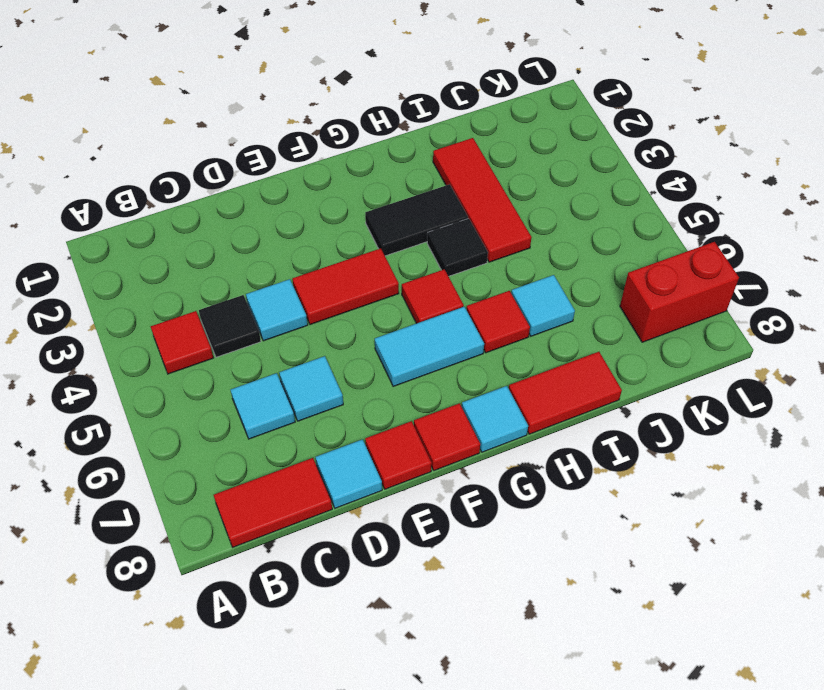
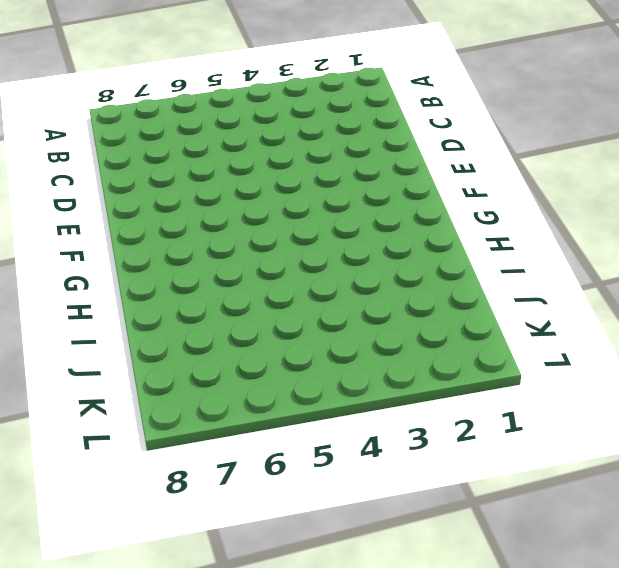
none -> red 1x1 tile [151,311,213,374]
none -> red 1x2 tile [214,458,332,547]
none -> black 1x1 tile [199,295,261,357]

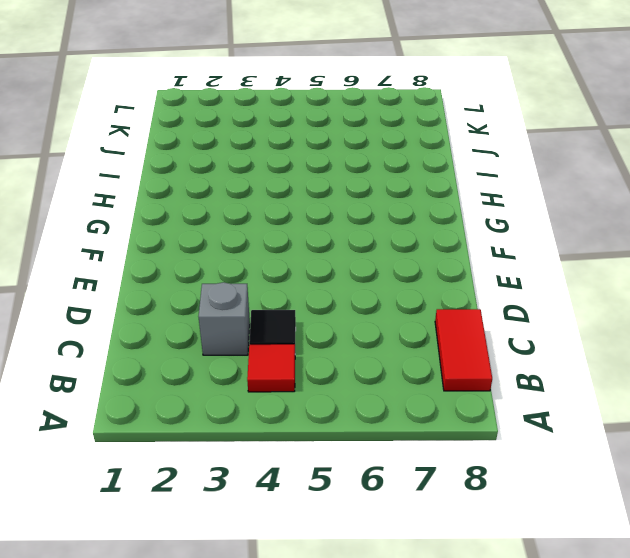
grey 1x1 brick [198,282,250,355] -> none
none -> cyan 1x1 tile [231,373,295,439]
none -> cyan 1x1 tile [246,279,308,341]
none -> cyan 1x1 tile [279,356,343,421]

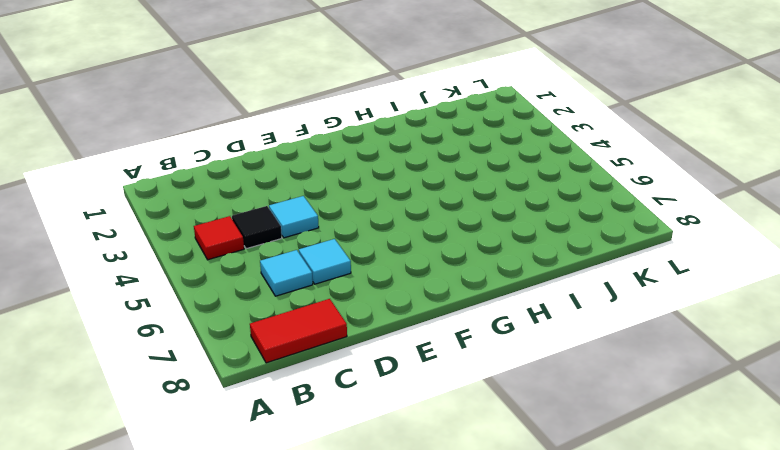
none -> cyan 1x1 tile [316,439,382,508]
none -> red 1x2 tile [292,248,399,325]
none -> red 1x1 tile [365,421,432,489]

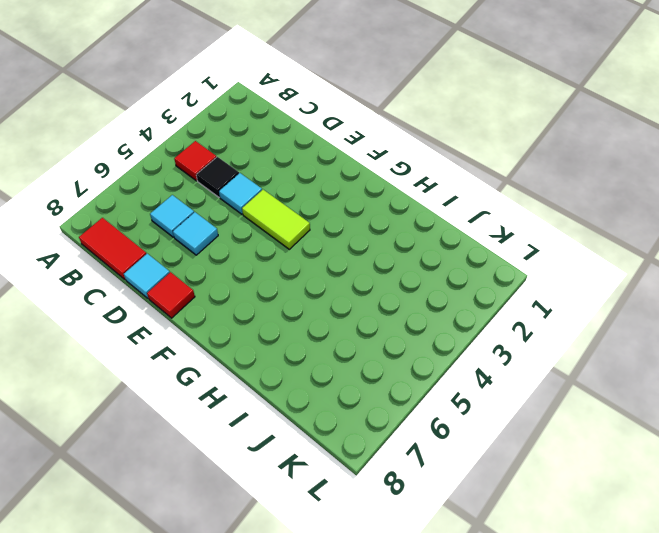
lime 1x2 tile [242,190,310,249] -> red 1x2 tile [292,248,399,325]
none -> cyan 1x2 tile [375,307,484,387]
none -> red 1x1 tile [414,403,480,471]
none -> black 1x2 tile [365,184,468,256]

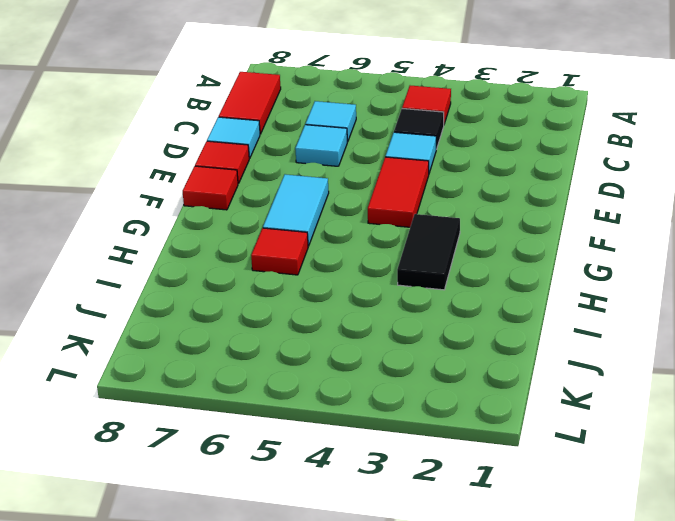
none -> red 1x1 tile [402,269,464,323]
none -> cyan 1x1 tile [462,386,528,452]
none -> black 1x1 tile [427,219,488,276]

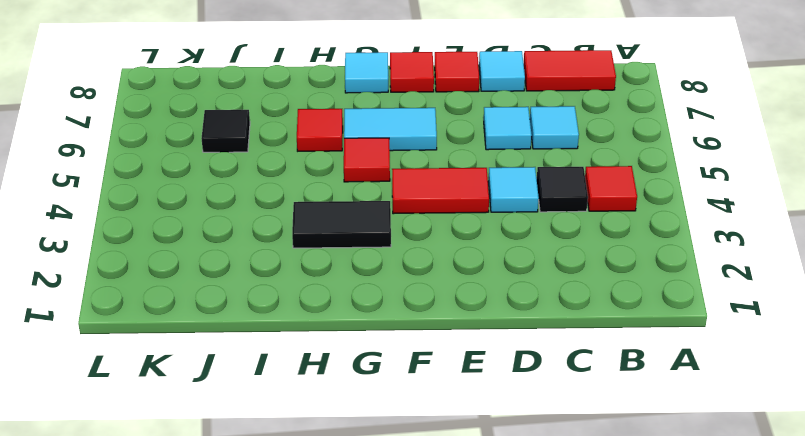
black 1x1 tile [202,110,250,152] -> black 1x1 tile moved to [427,219,488,276]
none -> red 1x2 tile [509,352,622,434]
none -> red 1x3 tile [433,138,532,262]
none -> cyan 1x1 tile [511,275,575,336]

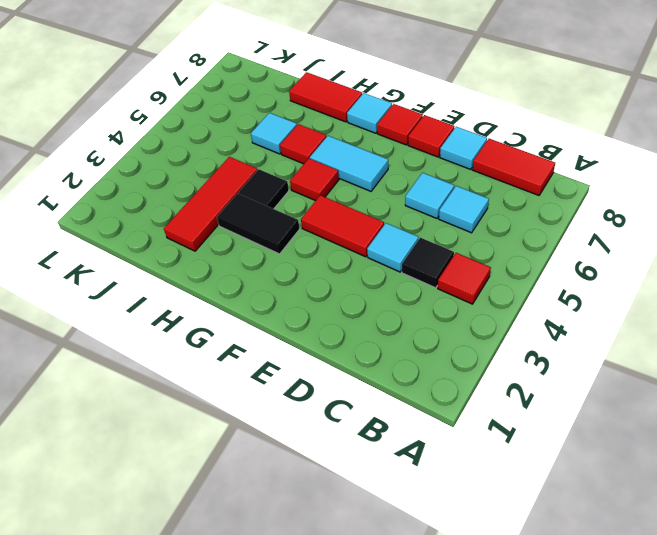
none -> red 1x2 brick [620,242,739,342]

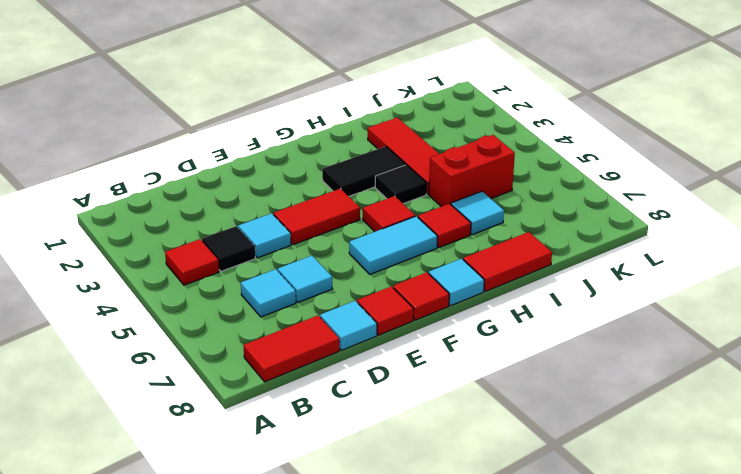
red 1x2 brick [429,135,515,207] -> red 1x2 brick moved to [620,242,739,342]

